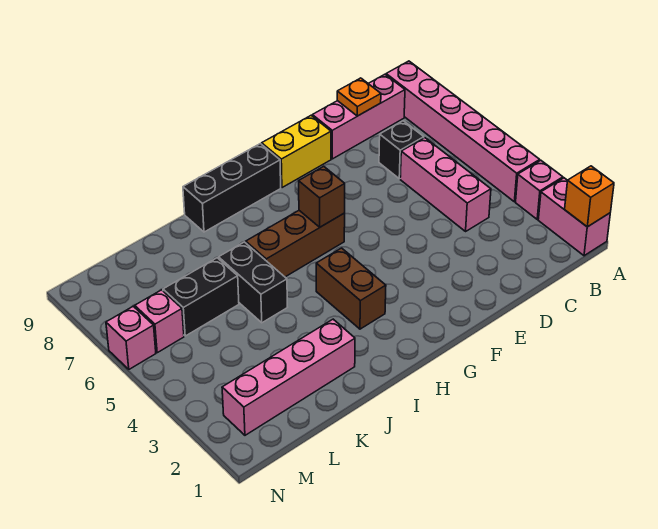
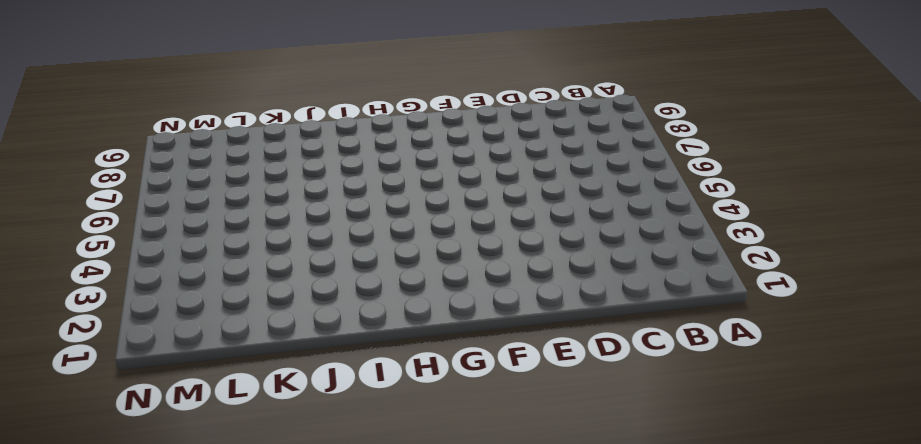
none -> pink 1x2 brick [538,178,610,256]
none -> pink 1x1 brick [516,160,563,219]
none -> pink 1x6 brick [386,61,540,202]

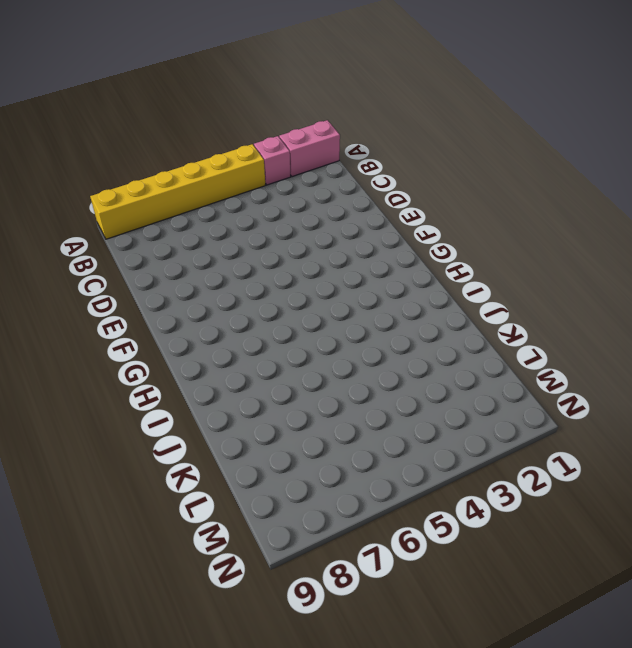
yellow 1x6 brick [90,144,265,239] -> pink 1x6 brick [386,61,540,202]
none -> pink 1x3 brick [312,74,405,159]
none -> pink 1x3 brick [400,138,491,231]
none -> black 1x1 brick [379,121,424,179]

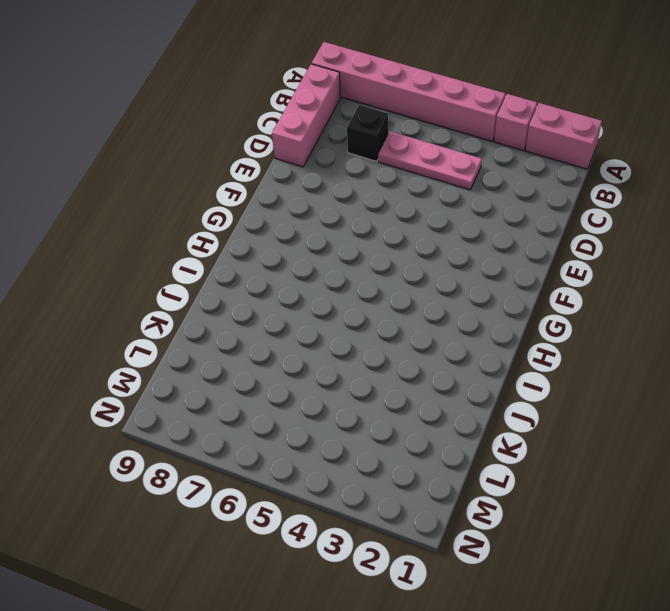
pink 1x3 plate [378,131,482,190] -> pink 1x3 brick [400,138,491,231]
none -> yellow 1x2 brick [262,115,331,188]
none -> brown 1x3 brick [246,211,345,277]
none -> black 1x3 brick [183,144,281,232]

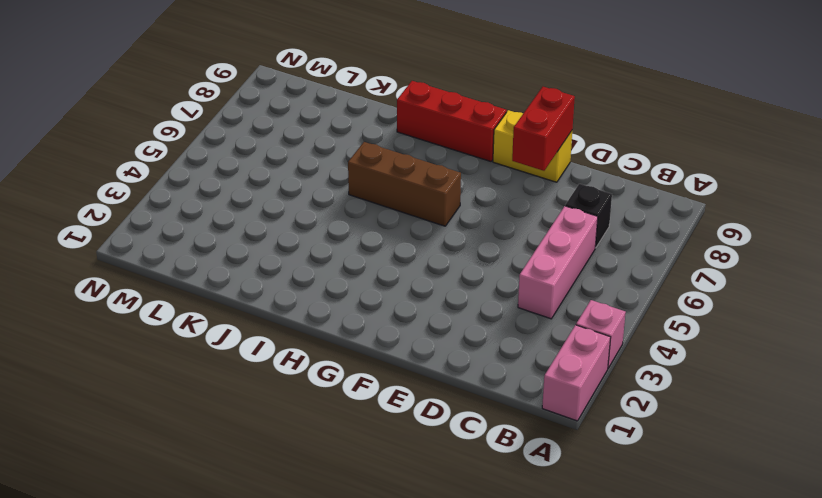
red 1x2 brick [512,87,575,171] -> none
red 1x3 brick [397,81,507,161] -> black 1x3 brick [183,144,281,232]
none -> pink 1x6 brick [386,61,540,202]
none -> pink 1x3 brick [312,74,405,159]
none -> brown 1x2 brick [316,248,386,329]

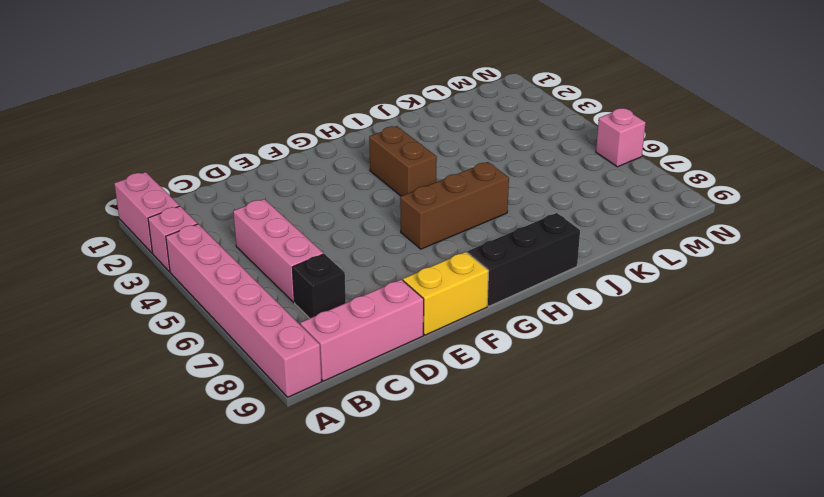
none -> pink 1x4 brick [222,319,355,435]
none -> black 1x2 brick [219,242,287,323]
none -> black 1x2 brick [163,258,239,336]

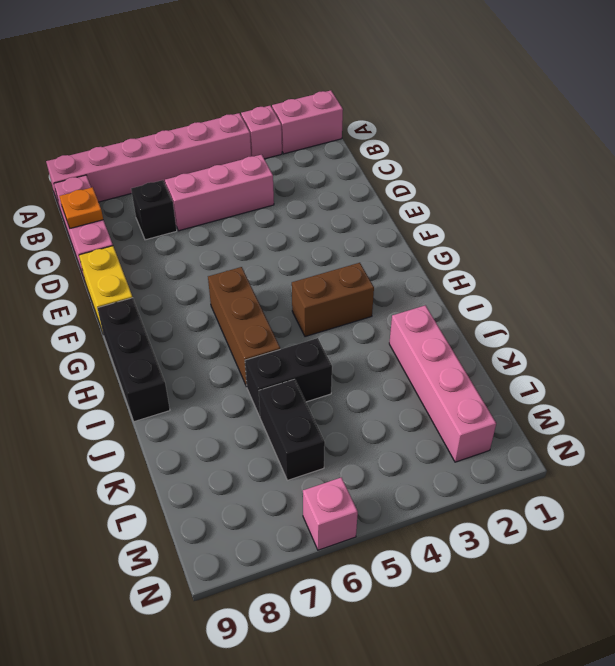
none -> pink 1x1 brick [135,290,184,353]
none -> orange 1x1 brick [565,166,614,227]
none -> brown 1x1 brick [299,166,345,227]

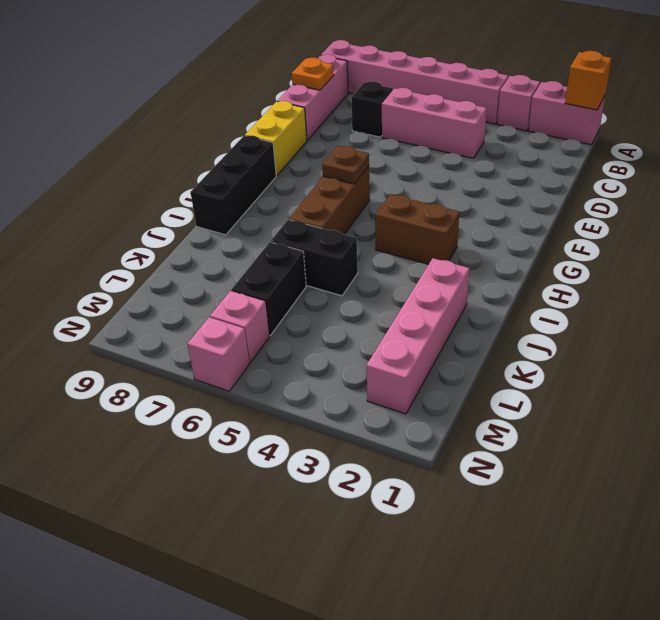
brown 1x1 plate [322,146,369,184] -> brown 1x1 brick [299,166,345,227]

